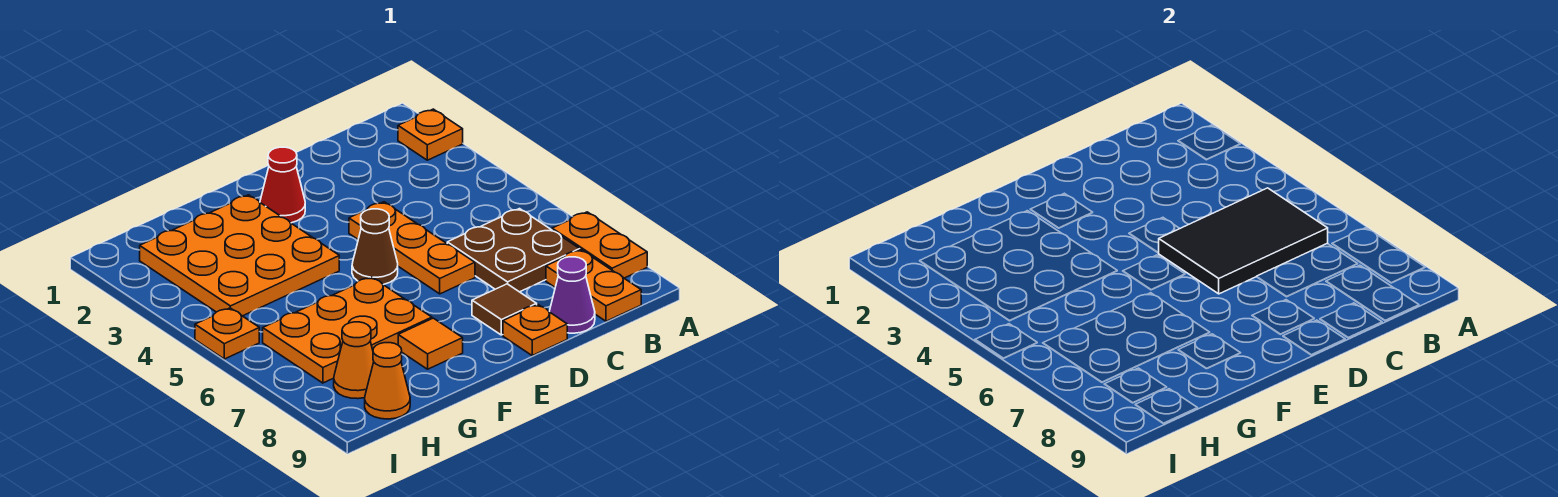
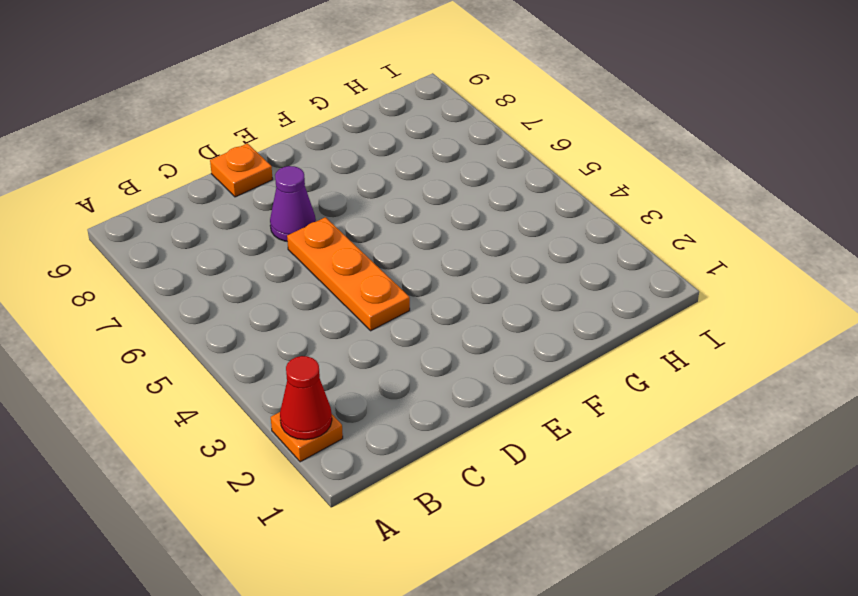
red 1x1 cone [280,356,332,440] -> red 1x1 cone moved to [260,147,305,223]
purple 1x1 cone [270,166,316,241] -> purple 1x1 cone moved to [550,257,595,333]
none -> orange 1x2 plate [552,212,647,278]
none -> brown 2x2 plate [447,209,580,292]
none -> orange 1x2 plate [546,250,641,321]

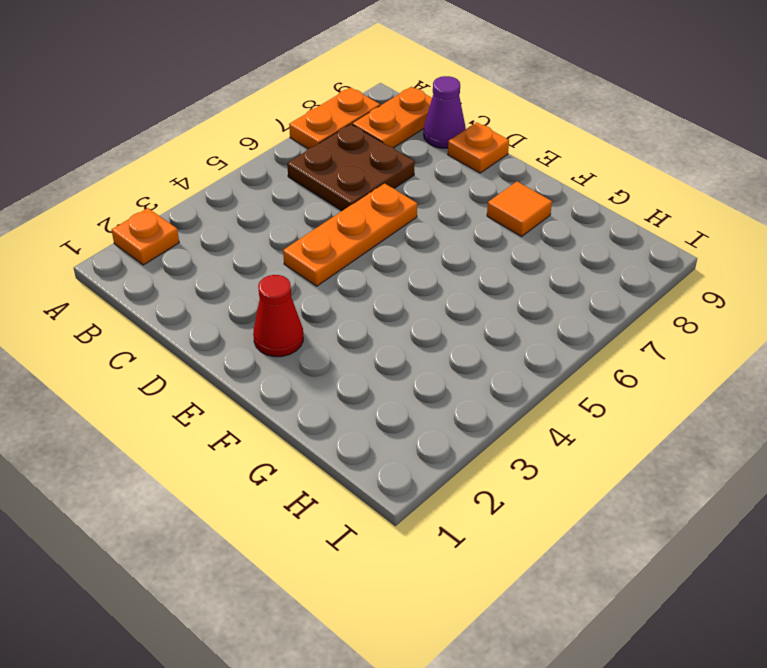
none -> brown 1x1 tile [472,284,537,335]
none -> brown 1x1 cone [352,209,398,285]
none -> orange 3x3 plate [140,195,339,316]

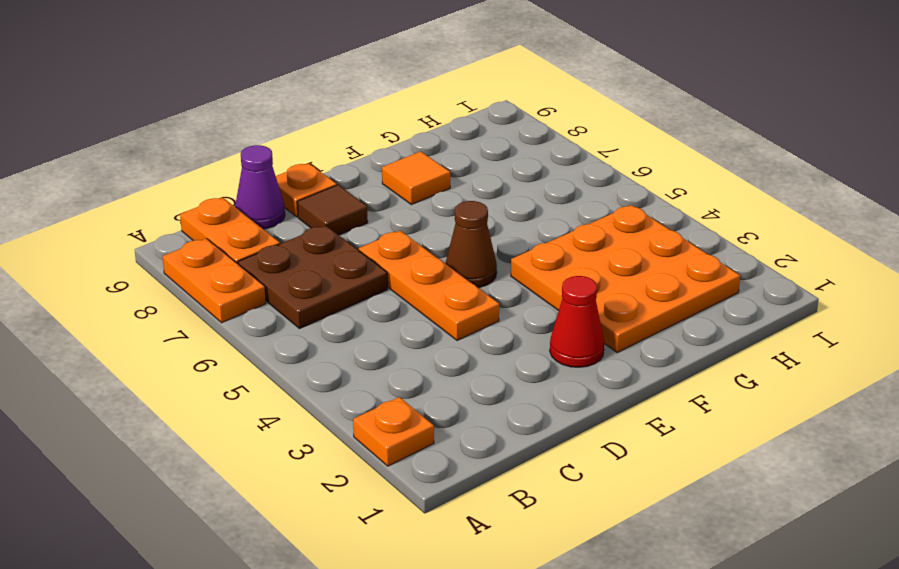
none -> orange 2x3 plate [263,277,432,383]
none -> orange 1x1 cone [334,322,374,399]
none -> orange 1x1 cone [365,343,410,419]

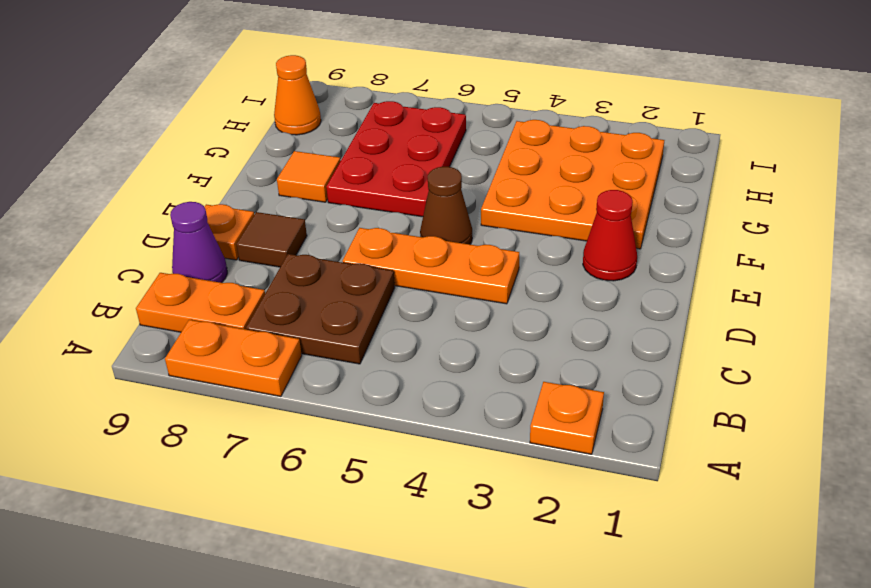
red 2x3 plate [326,101,466,217] -> orange 2x3 plate [263,277,432,383]
none -> orange 1x1 cone [334,322,374,399]
none -> orange 1x1 plate [195,308,259,359]
none -> black 2x3 tile [1159,188,1328,294]

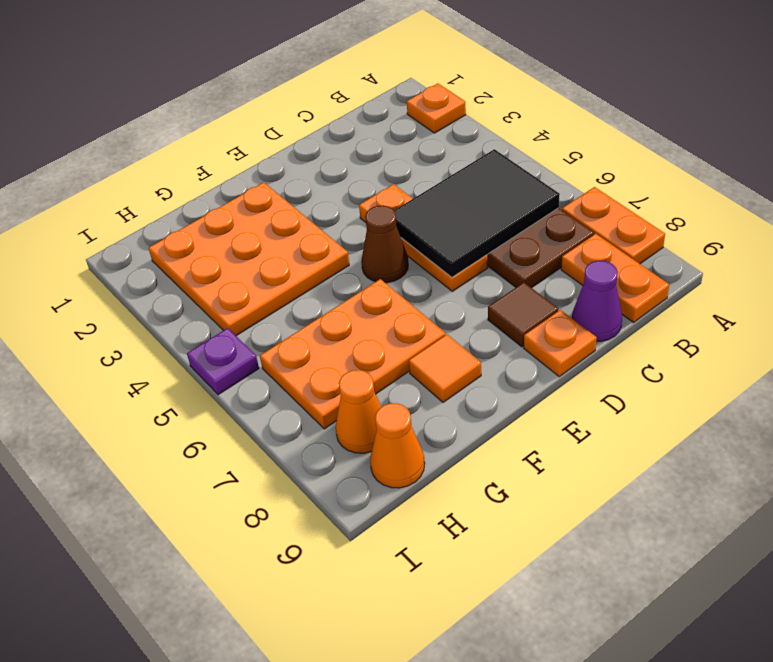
purple 1x1 plate [187,328,259,395] -> orange 1x1 plate [195,308,259,359]
none -> red 1x1 cone [260,147,305,223]

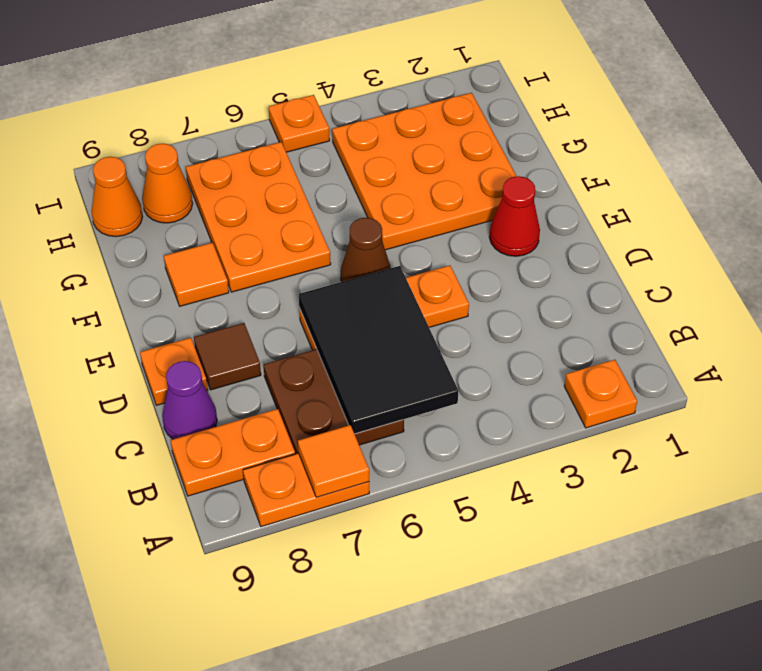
orange 1x1 tile [298,425,369,497] -> none

